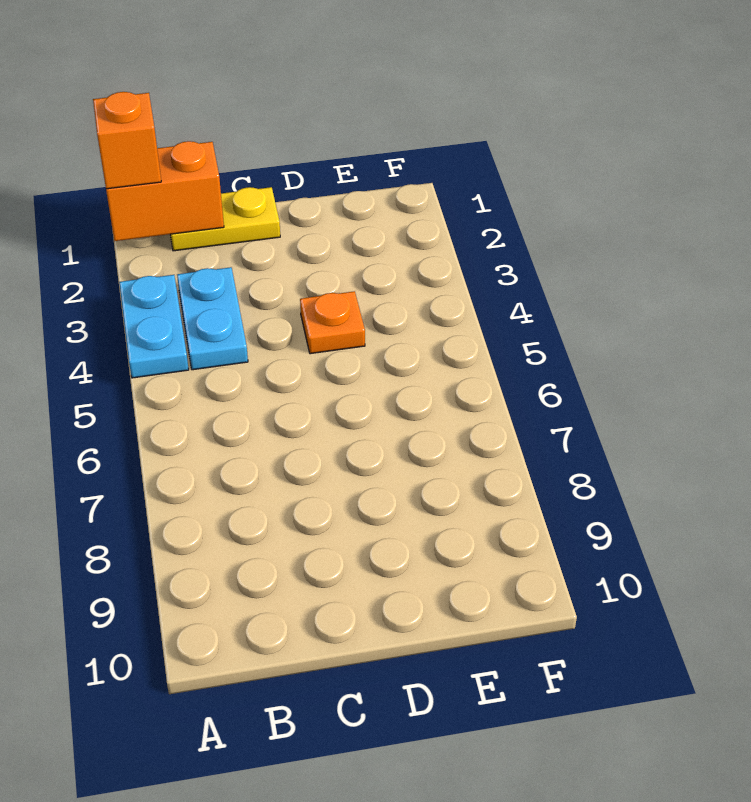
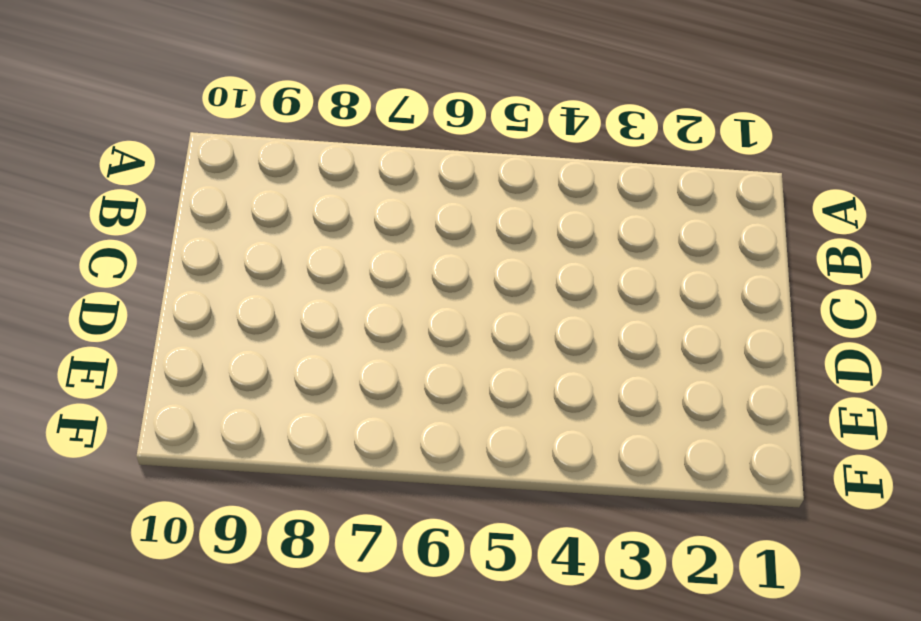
none -> cyan 1x2 plate [119,275,189,378]
none -> yellow 1x2 plate [170,187,280,251]

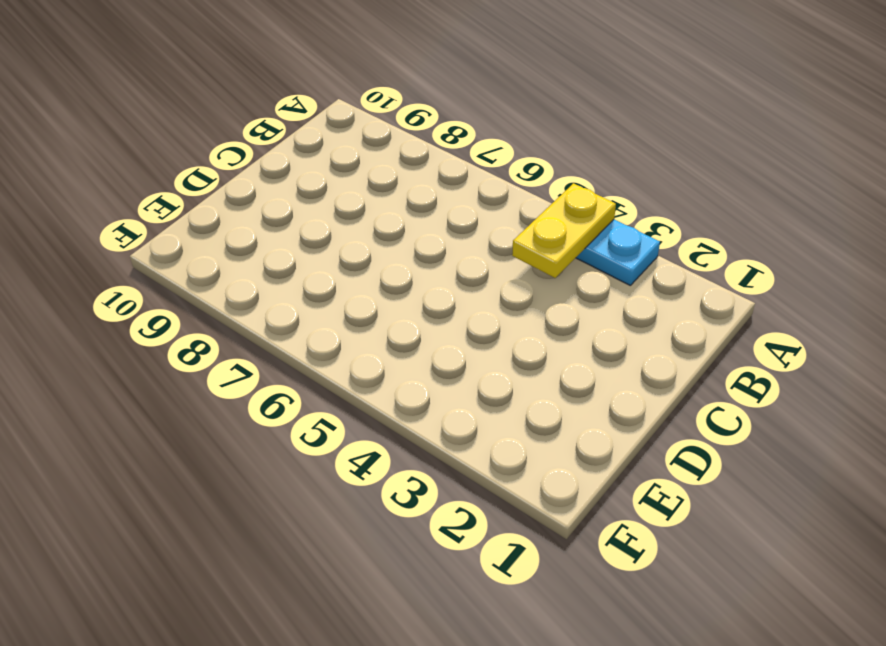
yellow 1x2 plate [512,183,616,278] -> yellow 1x2 plate moved to [170,187,280,251]
none -> cyan 1x2 plate [177,267,248,370]
none -> orange 1x1 plate [300,291,365,354]

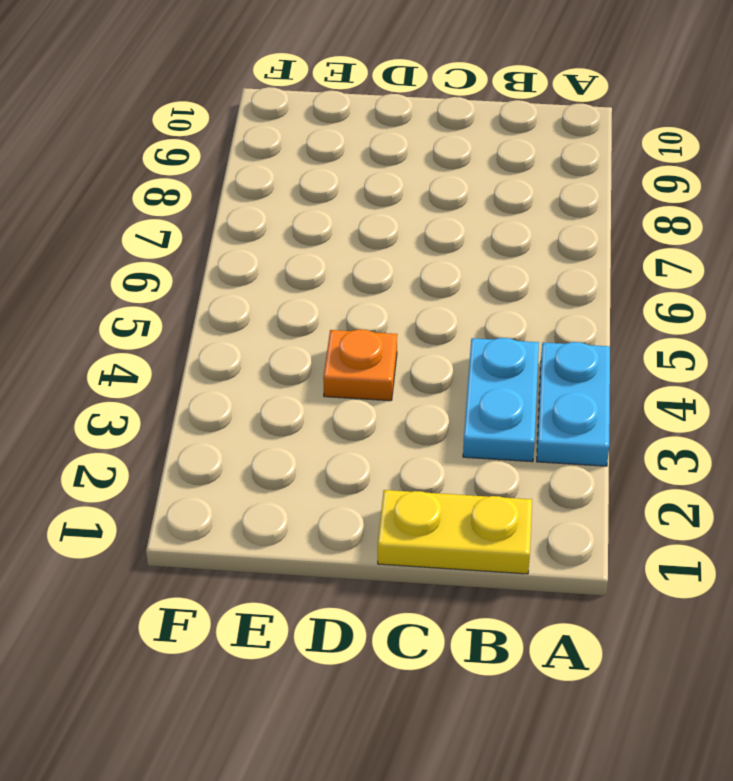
none -> orange 1x2 brick [106,141,224,241]
none -> orange 1x1 brick [93,92,161,189]

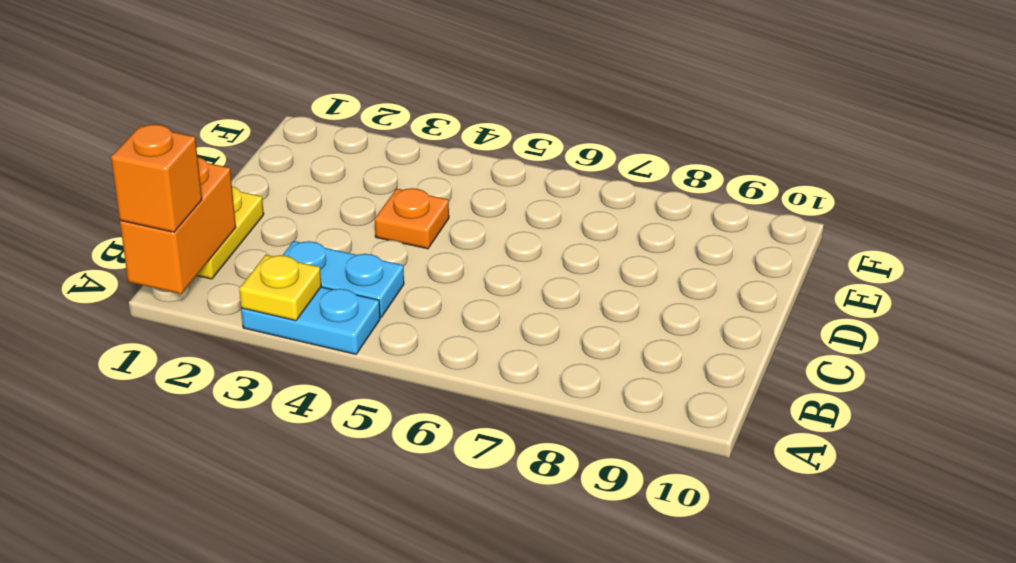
yellow 1x1 plate [239,255,321,321] -> none

